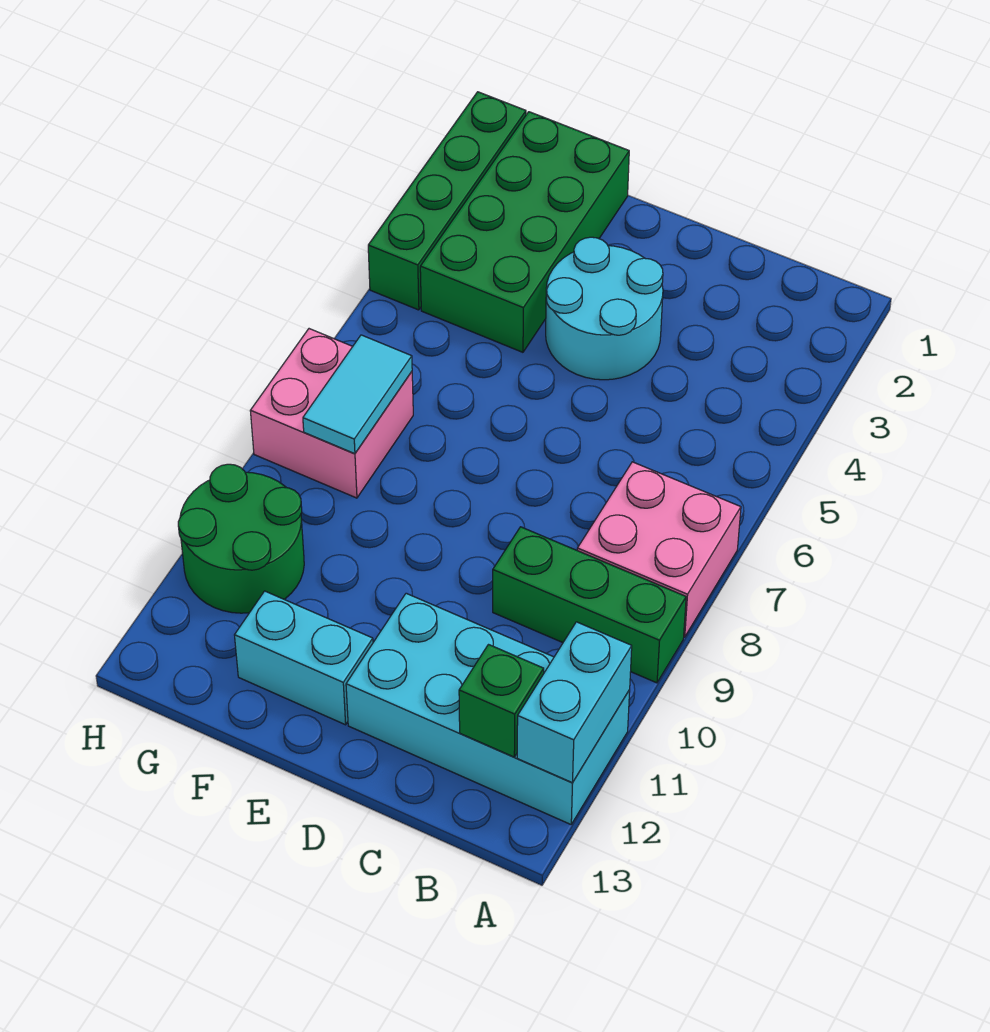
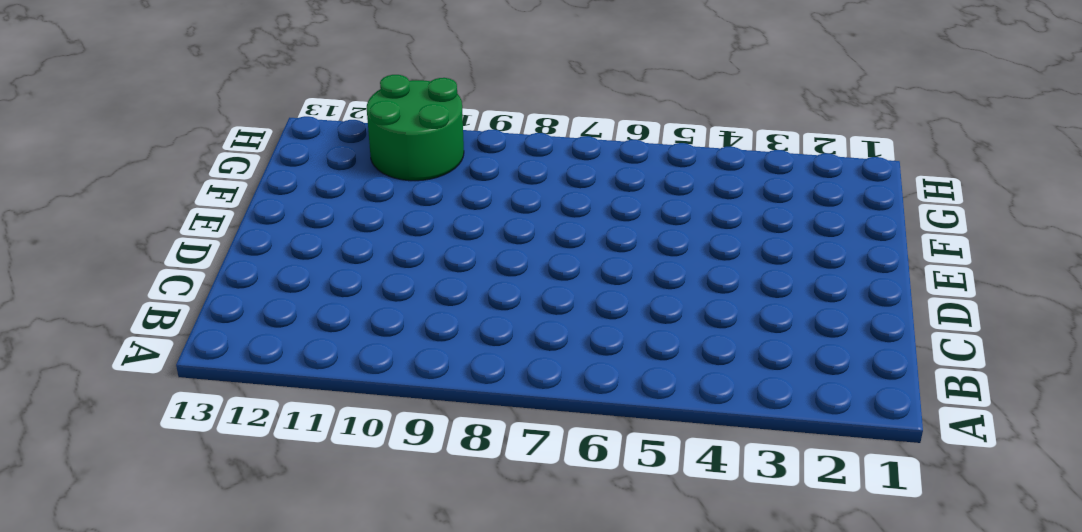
none -> pink 2x2 brick [577,462,741,637]
none -> green 1x3 brick [493,527,686,683]
none -> cyan 2x4 brick [346,593,630,824]

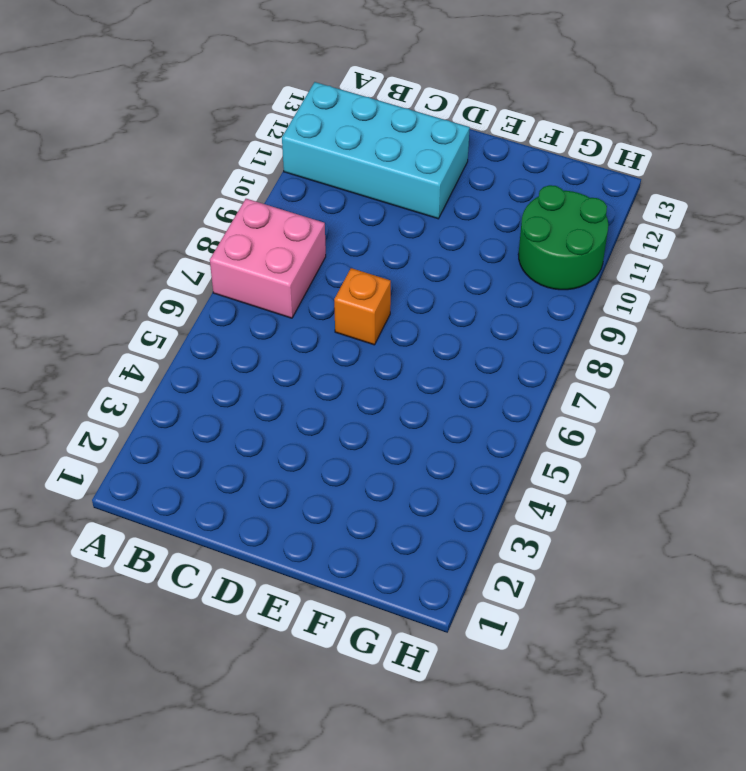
orange 1x1 brick [334,268,391,345] -> none
none -> green 1x3 brick [493,527,686,683]
none -> cyan 2x2 round brick [546,237,663,380]
none -> cyan 1x2 brick [235,591,373,725]

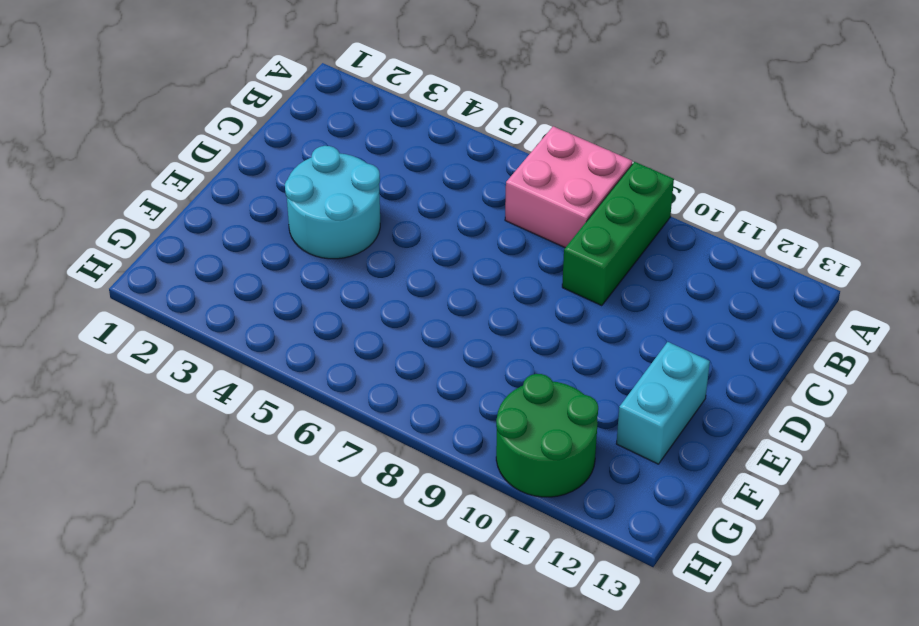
none -> cyan 2x4 brick [346,593,630,824]
none -> green 2x4 brick [420,112,629,352]
none -> pink 2x2 brick [250,329,413,498]

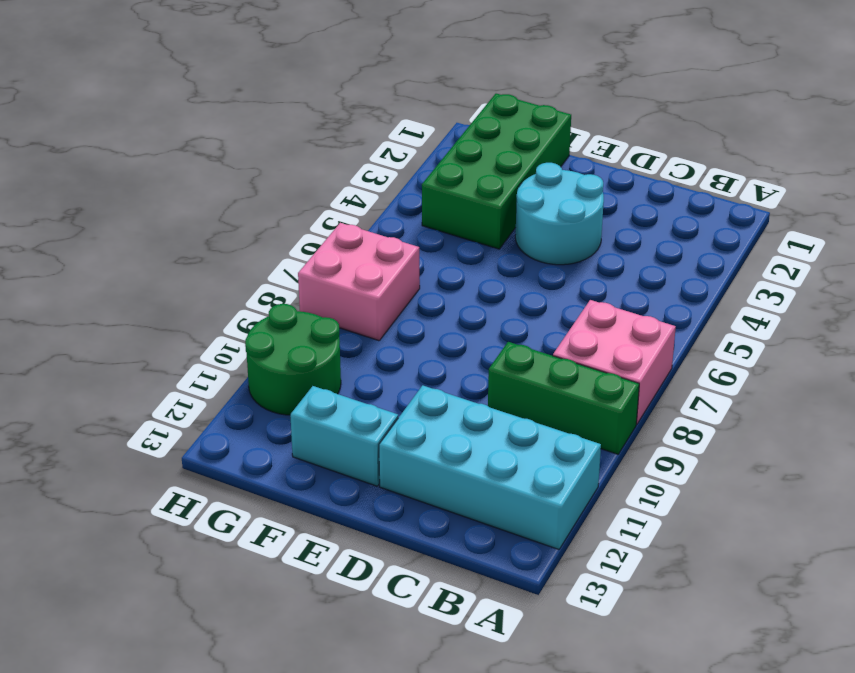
none -> green 1x4 brick [368,92,526,310]
none -> cyan 1x2 brick [517,622,632,783]
none -> green 1x1 brick [459,645,544,757]

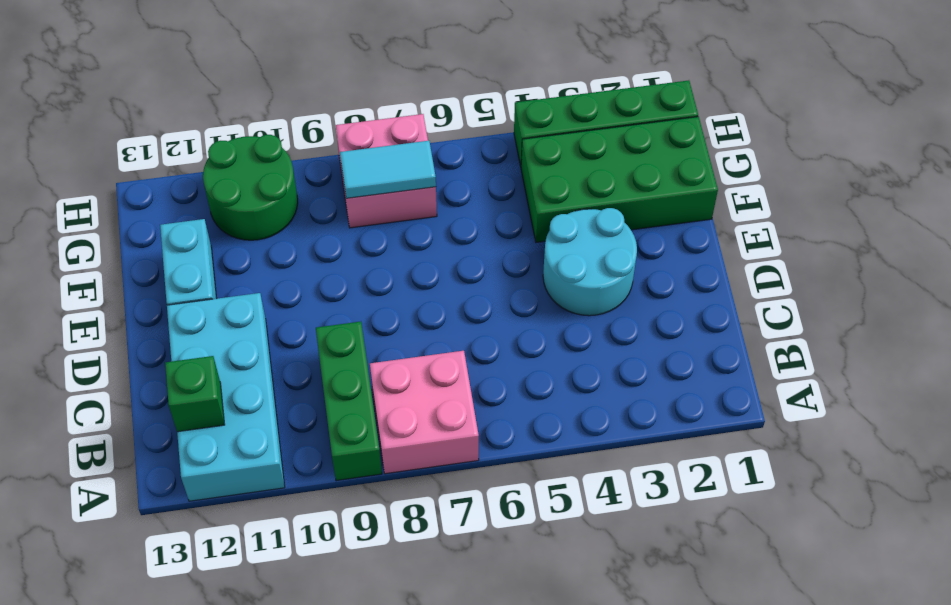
none -> cyan 1x2 brick [517,622,632,783]

